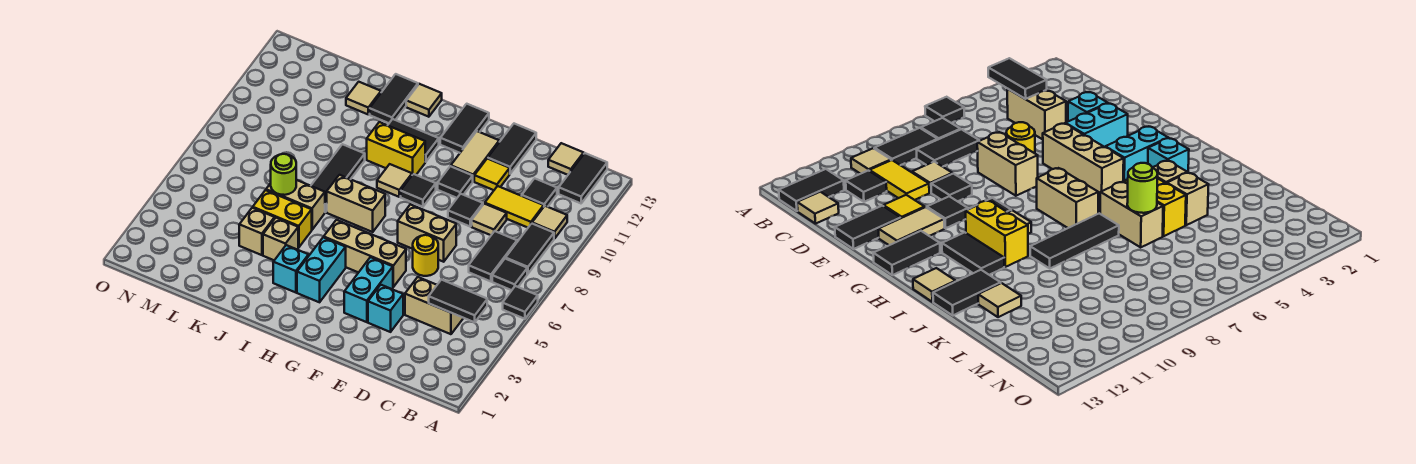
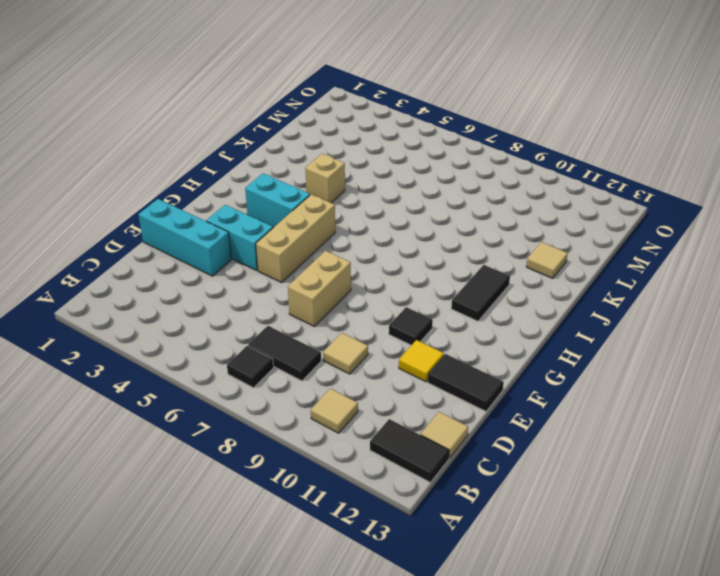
cyan 1x3 brick [138,199,231,276] -> cyan 1x1 brick [368,285,403,332]
none -> black 1x1 tile [503,286,538,319]
none -> black 1x2 tile [506,223,554,274]
none -> tan 1x2 brick [405,277,463,334]
none -> yellow 1x2 tile [485,186,544,228]

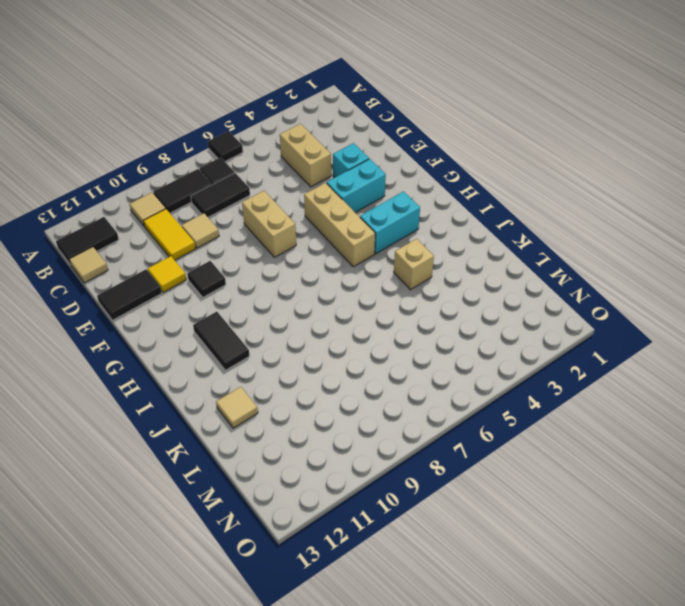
none -> black 1x1 tile [522,178,557,207]
none -> yellow 1x1 round brick [413,235,438,276]
none -> black 1x1 tile [448,194,483,226]
none -> tan 1x2 tile [451,131,499,181]

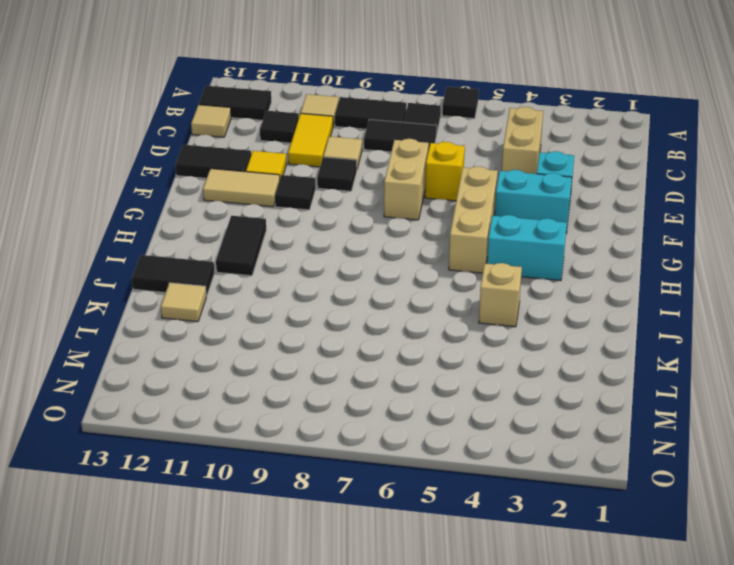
yellow 1x1 brick [425,142,465,201] -> yellow 1x1 round brick [413,235,438,276]
none -> black 1x1 tile [401,174,436,207]
none -> black 1x2 tile [440,104,489,153]
none -> tan 1x2 brick [327,175,385,232]
none -> tan 1x1 tile [377,164,412,197]

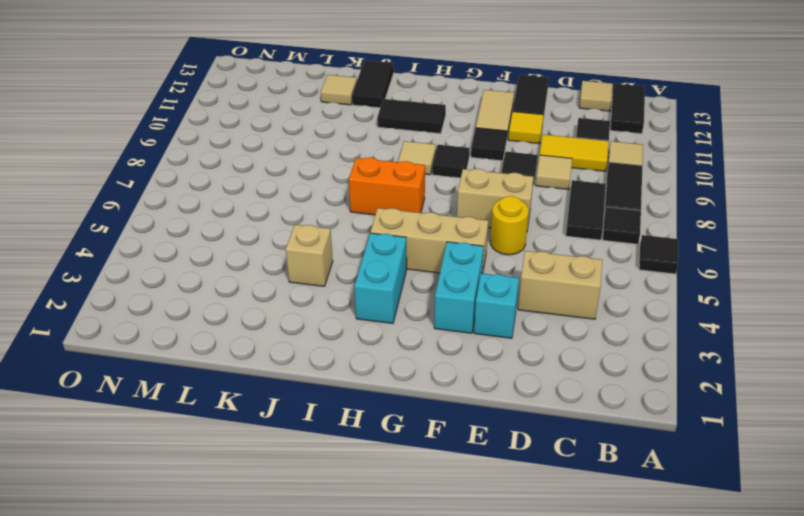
orange 1x2 brick [349,157,425,215] -> tan 1x2 brick [327,175,385,232]
none -> black 1x2 tile [440,104,489,153]
none -> yellow 1x2 brick [367,122,425,175]
none -> cyan 1x1 brick [273,245,309,293]
none -> tan 1x1 tile [406,84,442,117]

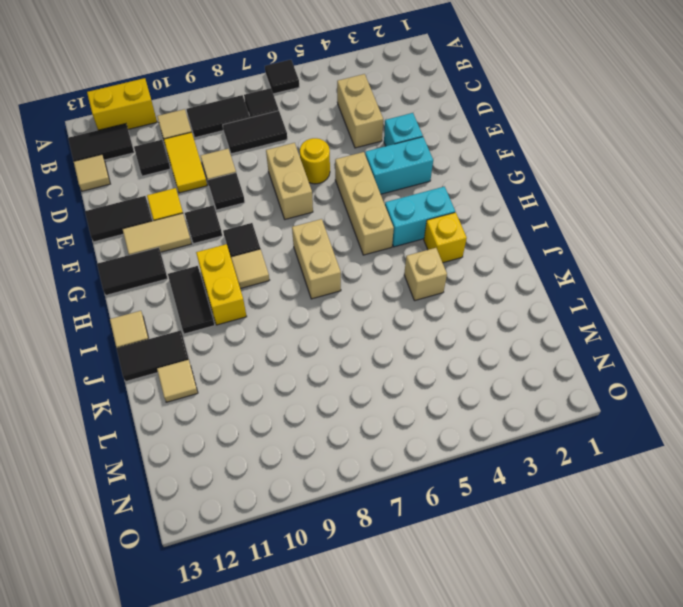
yellow 1x2 brick [87,78,157,130] -> yellow 1x2 brick turned to [253,190,312,247]
yellow 1x1 brick [424,212,467,263] -> cyan 1x1 brick [273,245,309,293]
none -> tan 1x2 brick [266,180,325,230]
none -> black 1x3 tile [311,144,365,212]
none -> tan 1x1 brick [239,208,275,255]
none -> black 1x2 tile [429,280,487,322]

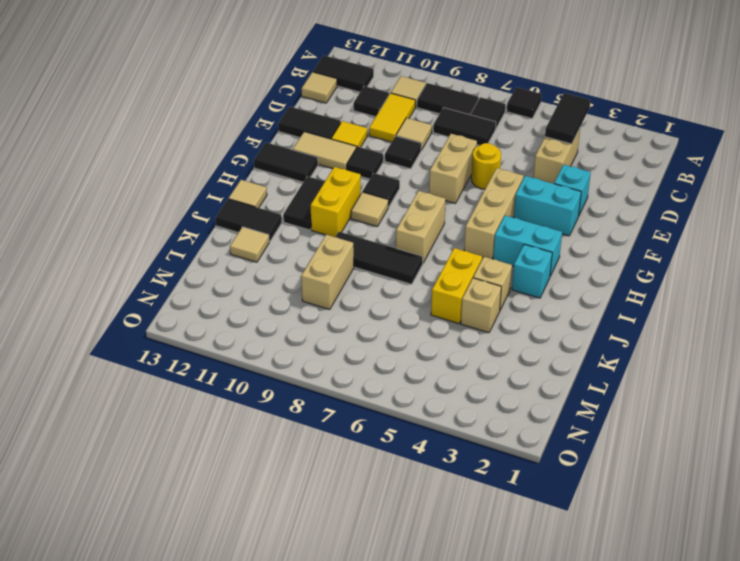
tan 1x2 brick [301,235,354,310] -> tan 1x2 brick moved to [266,180,325,230]
none -> lime 1x1 round brick [271,154,296,195]

